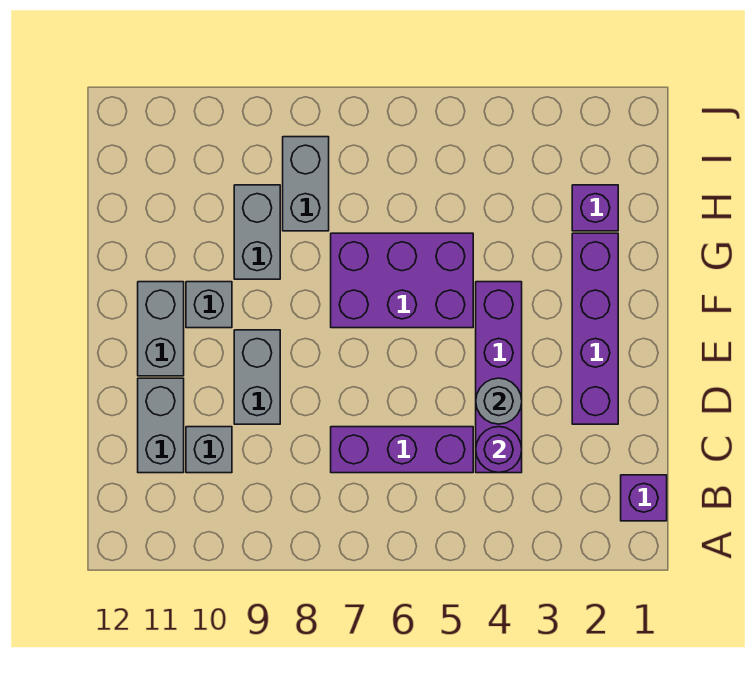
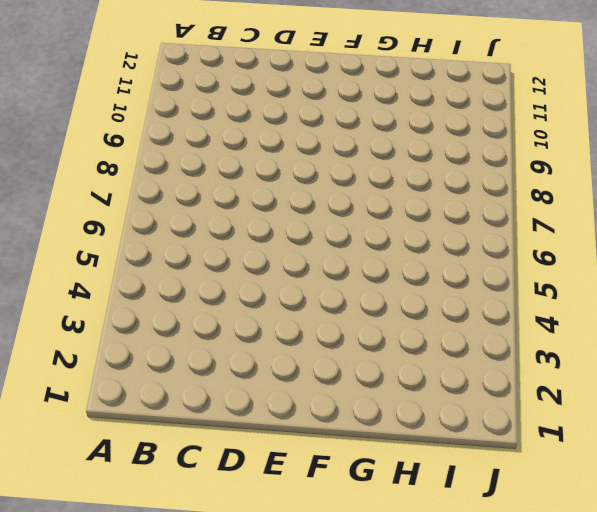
none -> purple 1x1 brick [621,475,667,521]
none -> purple 1x4 brick [476,282,522,473]
none -> purple 1x3 brick [331,427,473,473]

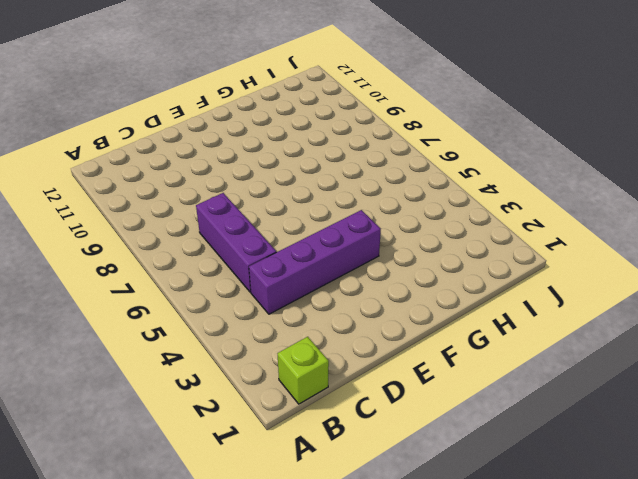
lime 1x1 brick [278,337,329,404] -> purple 1x1 brick [621,475,667,521]
none -> grey 1x1 brick [186,427,232,473]
none -> grey 1x2 brick [138,378,184,473]
none -> purple 1x4 brick [572,233,618,424]

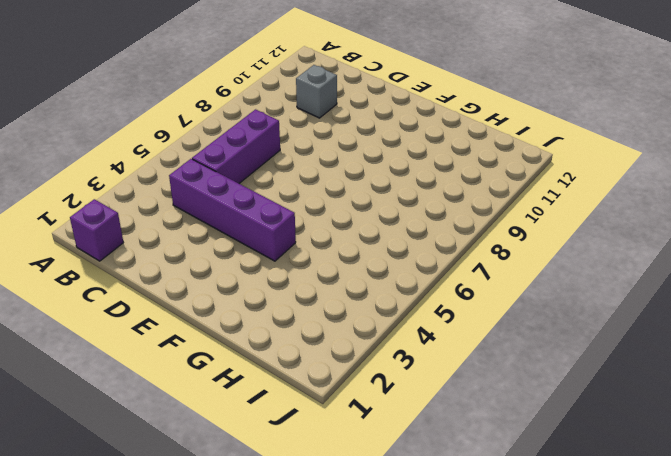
none -> grey 1x2 brick [138,378,184,473]
none -> purple 1x4 brick [572,233,618,424]
none -> grey 1x2 brick [234,330,280,424]

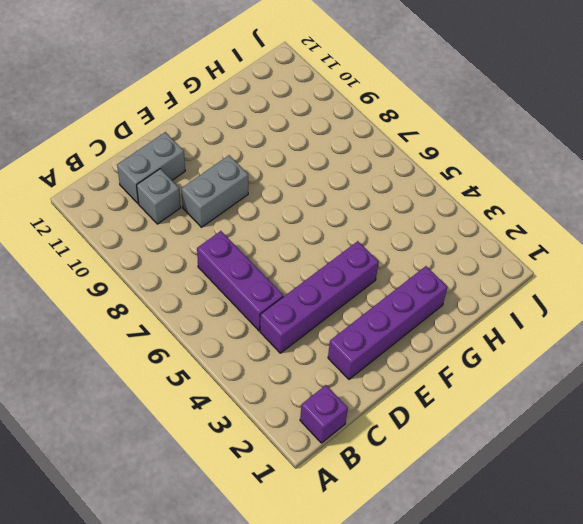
none -> grey 1x2 brick [138,282,184,376]
none -> purple 2x3 brick [331,233,473,328]
none -> grey 1x1 brick [186,282,232,328]

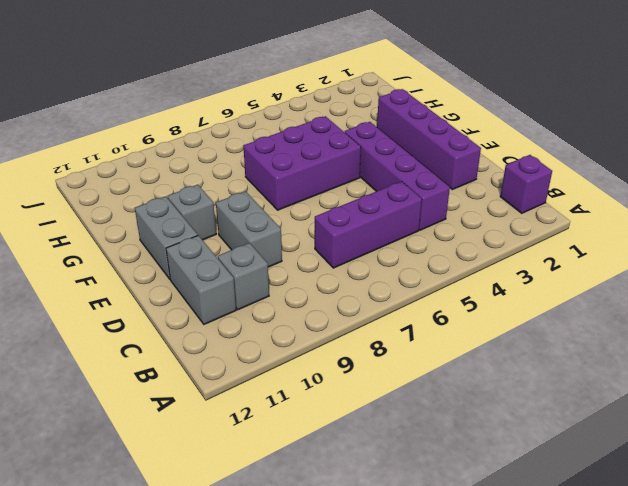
none -> grey 1x2 brick [234,185,280,279]
none -> purple 1x1 brick [572,185,618,231]
none -> grey 1x2 brick [283,137,329,231]

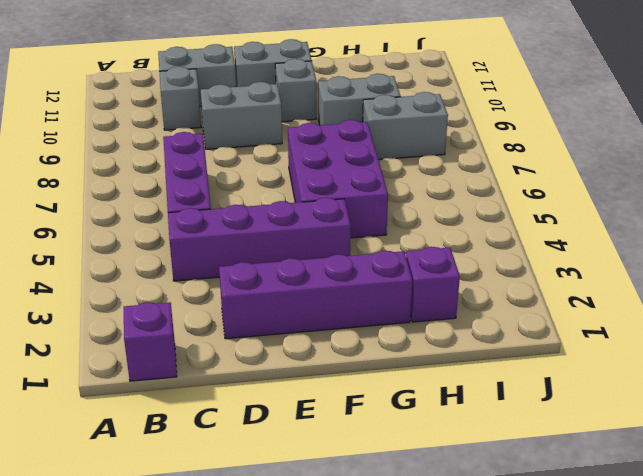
none -> purple 1x1 round brick [476,427,522,473]
none -> grey 1x1 round brick [476,378,522,424]

